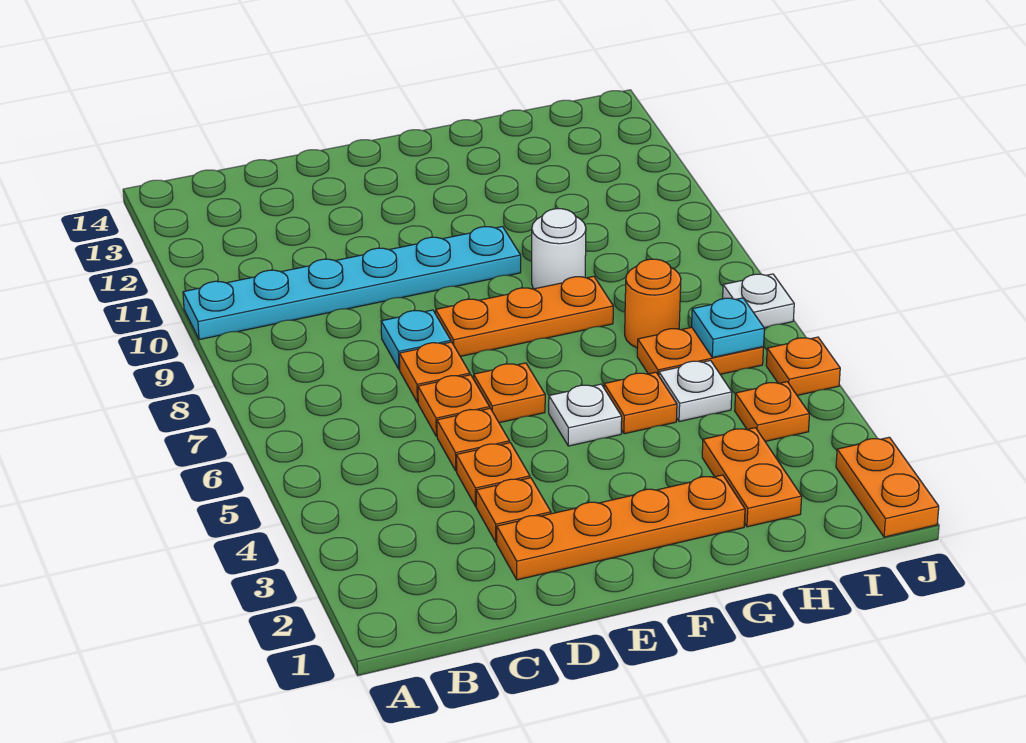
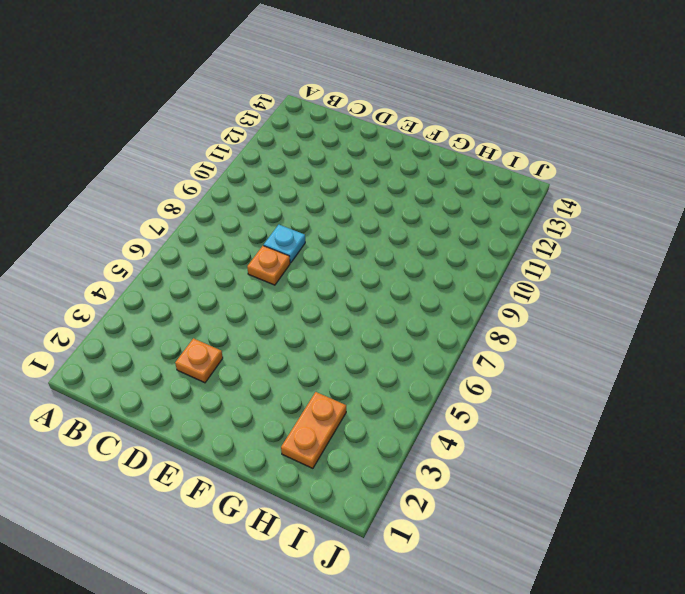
none -> cyan 1x6 plate [183,227,521,340]
none -> orange 1x4 plate [497,475,745,580]
none -> orange 1x1 plate [456,443,530,506]

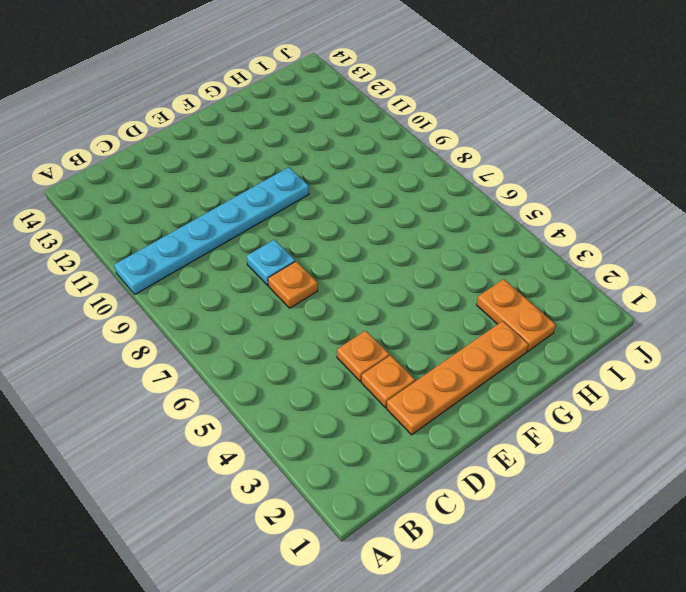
none -> orange 1x1 plate [437,408,510,471]
none -> orange 1x1 plate [418,375,490,436]
none -> orange 1x1 plate [474,363,545,423]

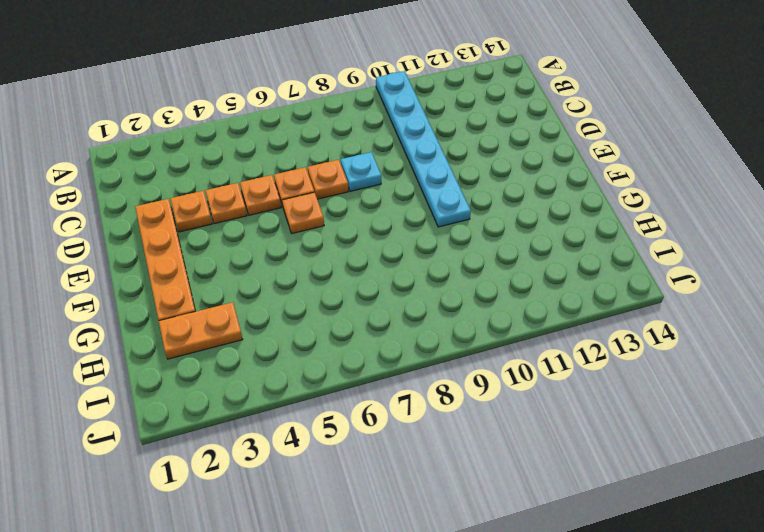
none -> orange 1x3 plate [436,276,613,356]
none -> white 1x1 plate [549,384,622,446]
none -> orange 1x1 plate [604,372,677,434]

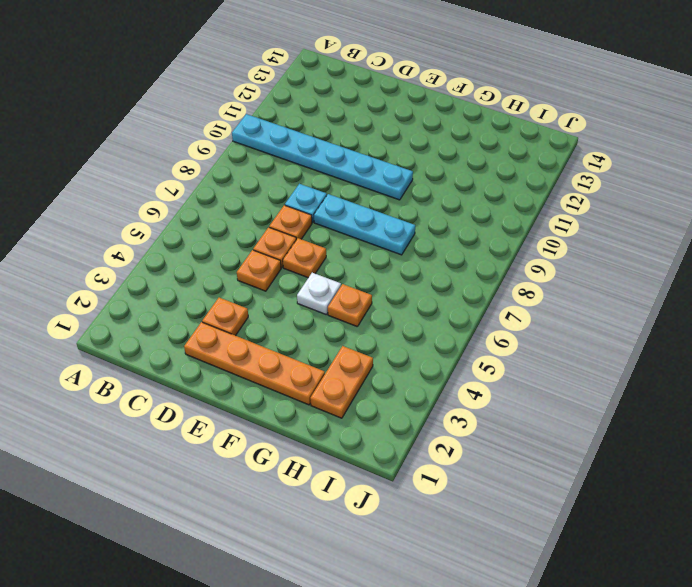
cyan 1x3 plate [314,194,415,255] -> orange 1x3 plate [436,276,613,356]
none -> orange 1x1 plate [456,443,530,506]
none -> white 1x1 round brick [532,209,586,289]
none -> white 1x1 plate [659,360,732,422]

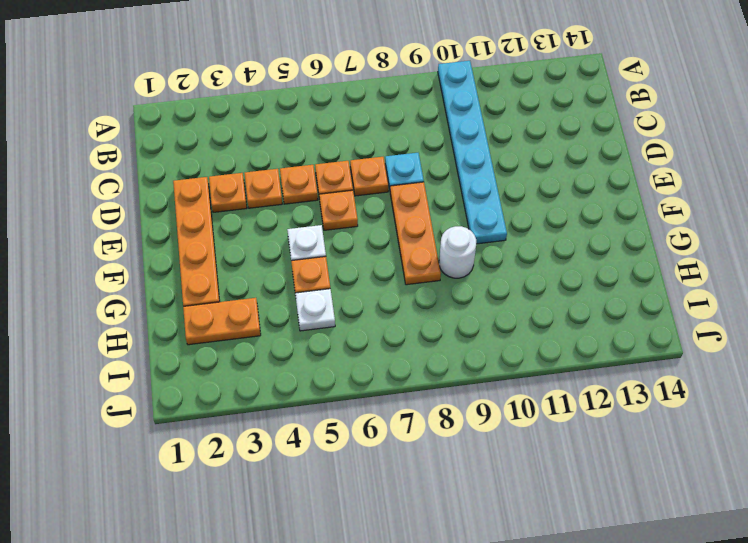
none -> orange 1x2 plate [637,327,764,376]
none -> orange 1x1 round brick [625,259,681,348]
none -> orange 1x1 plate [735,382,810,442]

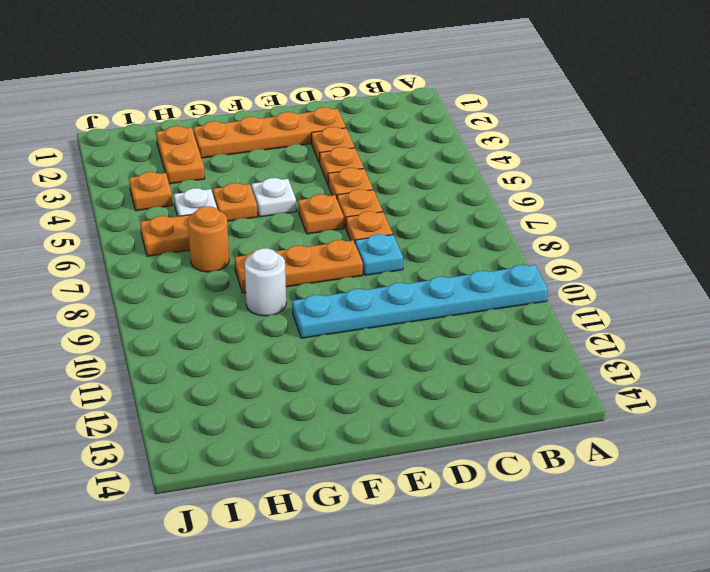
none -> orange 1x2 plate [836,437,939,537]
none -> orange 1x1 plate [766,337,840,395]
none -> white 1x1 plate [723,274,794,328]

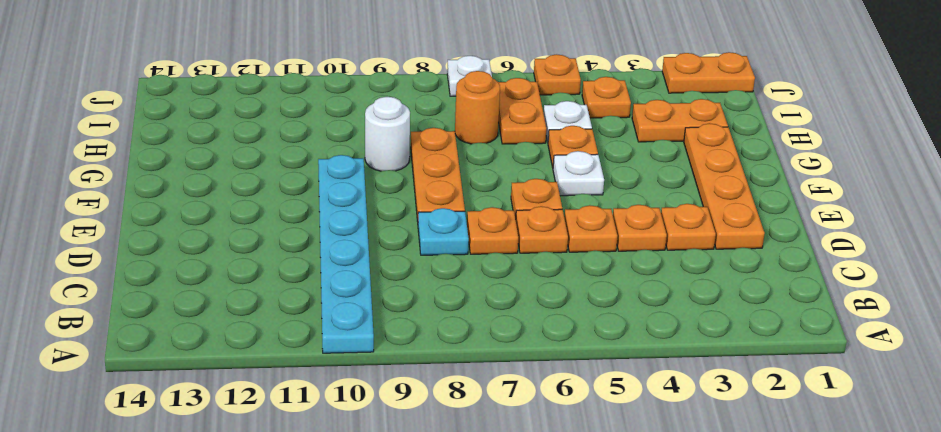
none -> cyan 1x1 plate [692,298,764,358]

